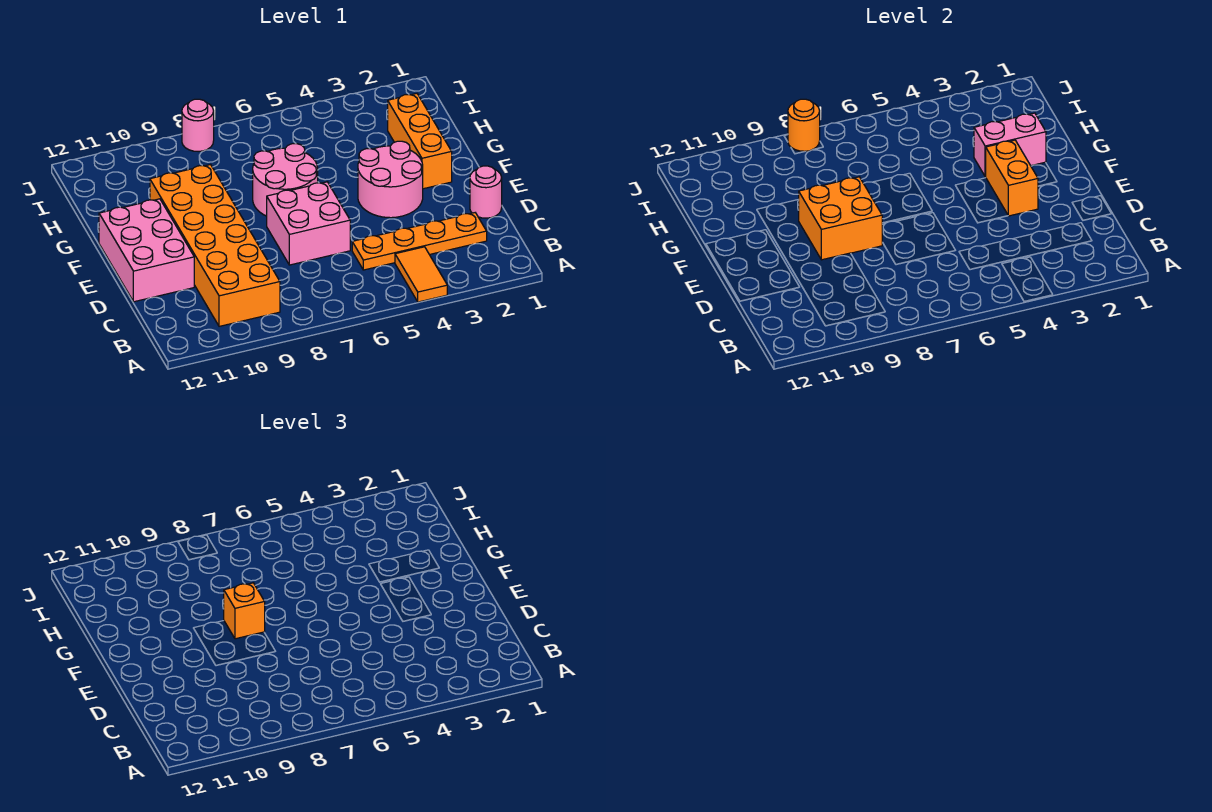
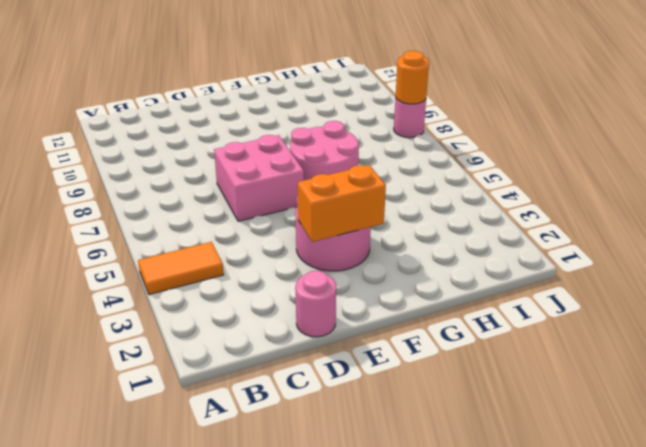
none -> orange 2x6 brick [150,165,280,326]
none -> orange 1x4 plate [352,213,487,270]
none -> pink 2x3 brick [99,199,194,302]

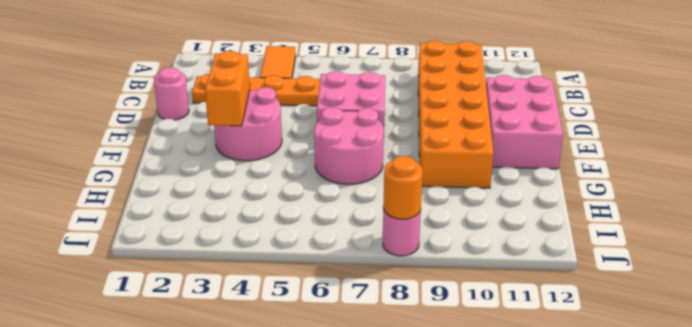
none -> orange 1x3 brick [388,94,452,189]
none -> orange 2x2 brick [799,177,882,260]
none -> pink 1x2 brick [974,113,1046,177]

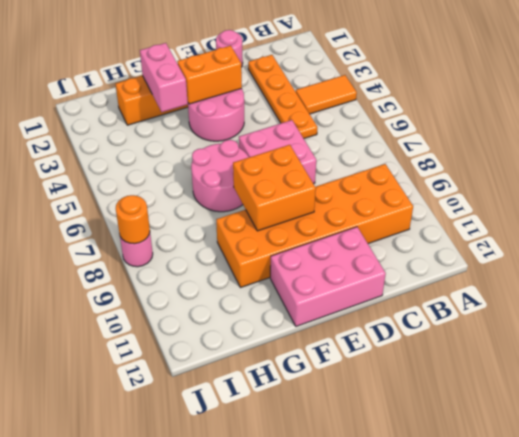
none -> orange 1x1 brick [224,583,265,639]

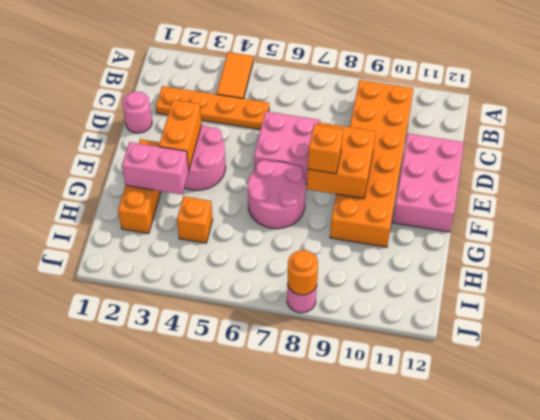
orange 1x1 brick [177,196,213,243] -> none

